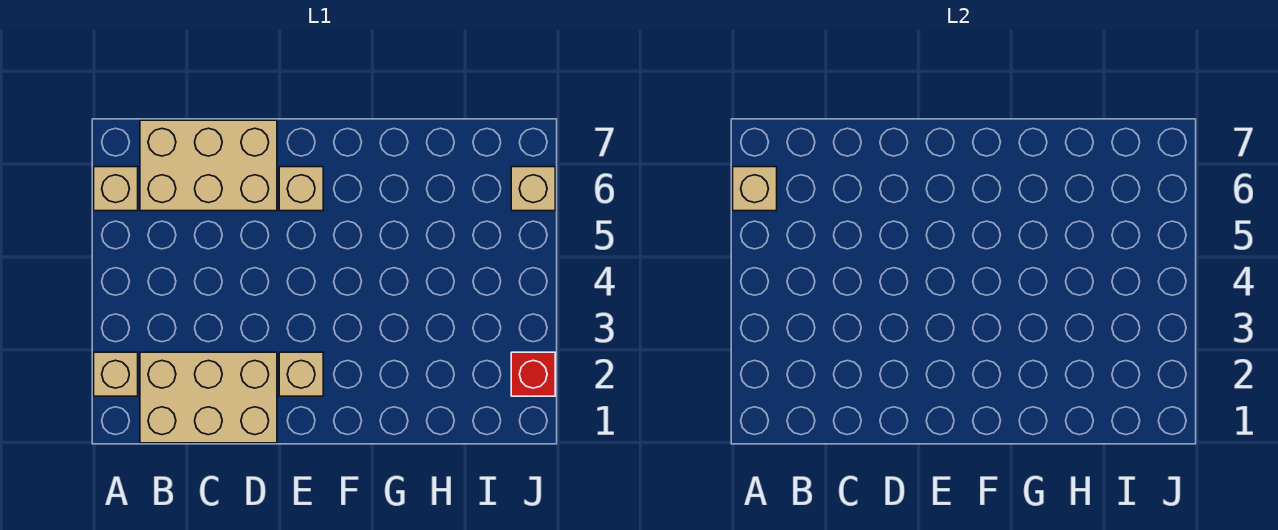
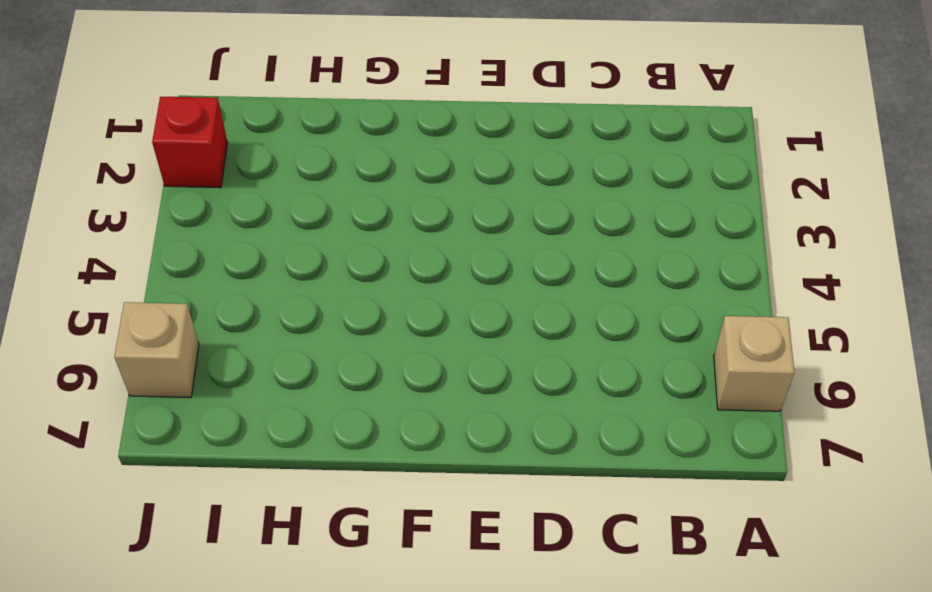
none -> tan 1x1 brick [94,352,138,396]
none -> tan 2x3 brick [140,352,277,443]

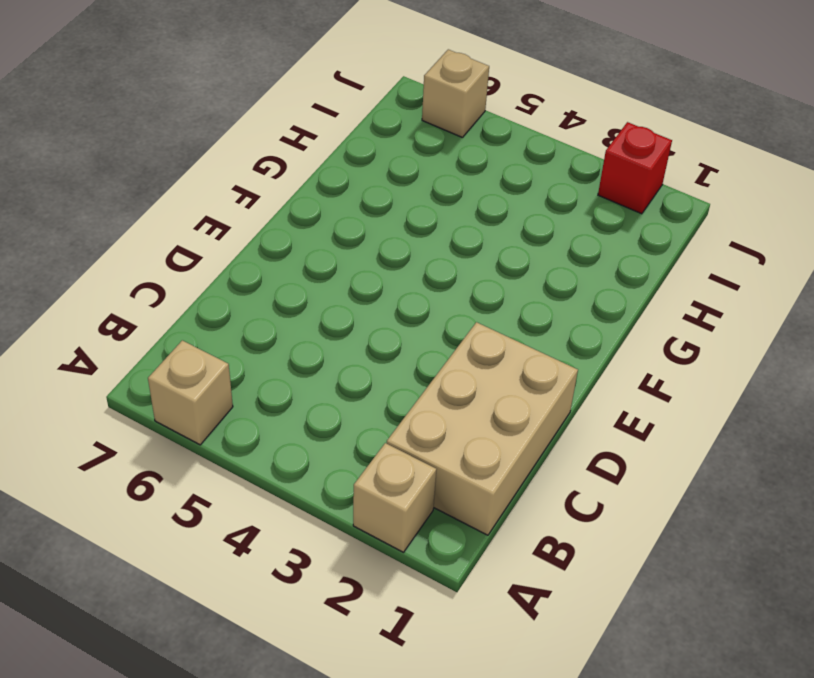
none -> tan 2x3 brick [140,120,277,211]
none -> tan 1x1 brick [279,352,323,396]

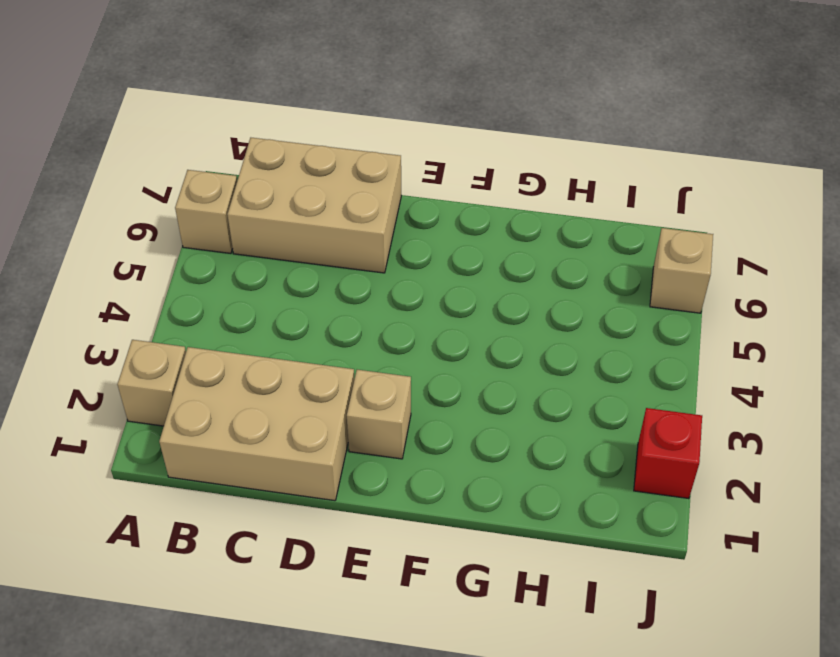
none -> tan 1x1 brick [279,167,323,211]
none -> tan 1x1 brick [733,167,777,211]

